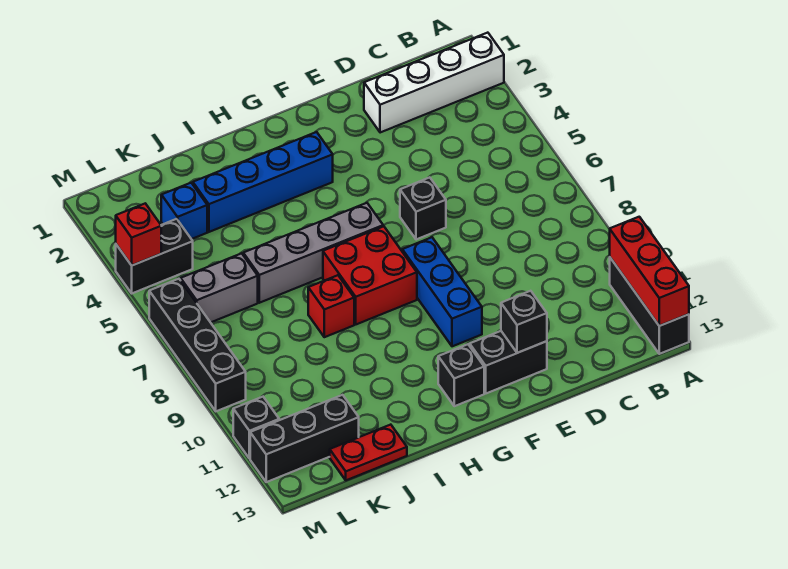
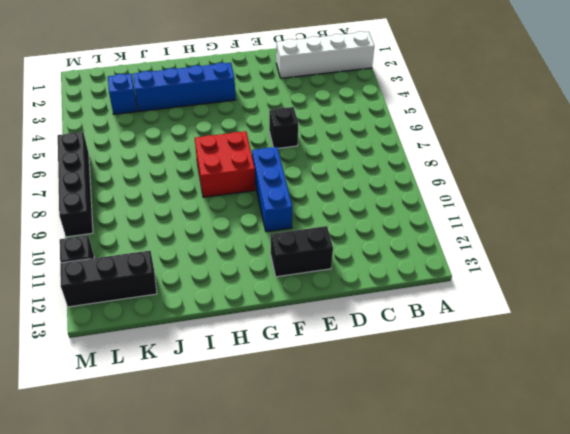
none -> black 1x3 brick [610,258,689,354]
none -> grey 1x4 brick [243,203,383,303]
none -> black 1x1 brick [438,344,484,406]

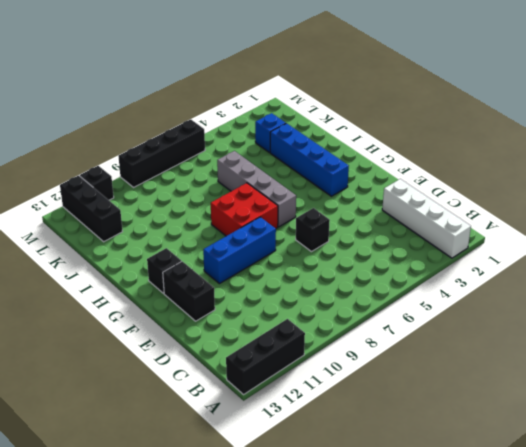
none -> red 1x1 brick [308,275,354,337]
none -> red 1x2 plate [330,425,407,480]
none -> grey 1x2 brick [181,253,258,323]

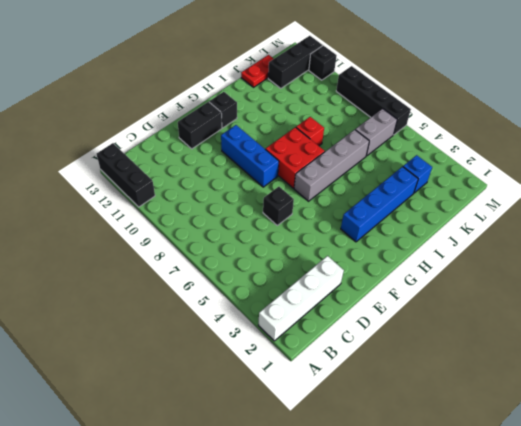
none -> black 1x2 brick [116,219,193,293]
none -> red 1x3 brick [610,217,689,326]
none -> black 1x1 brick [501,291,547,353]

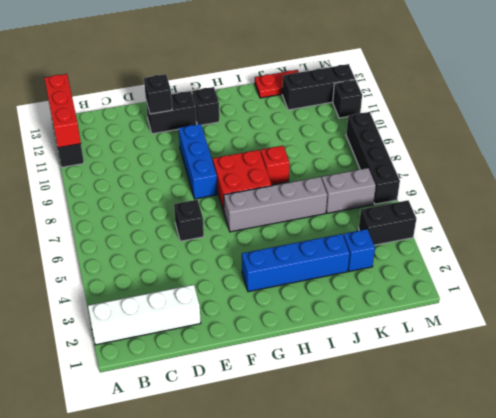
none -> red 1x1 brick [116,203,161,265]

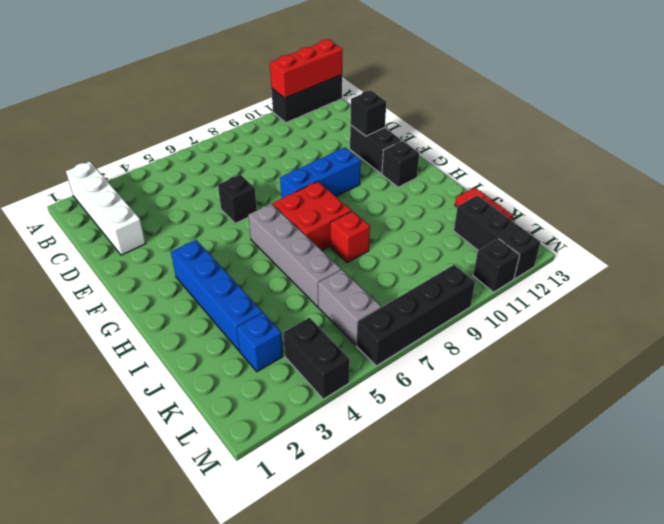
none -> red 1x1 brick [116,203,161,265]

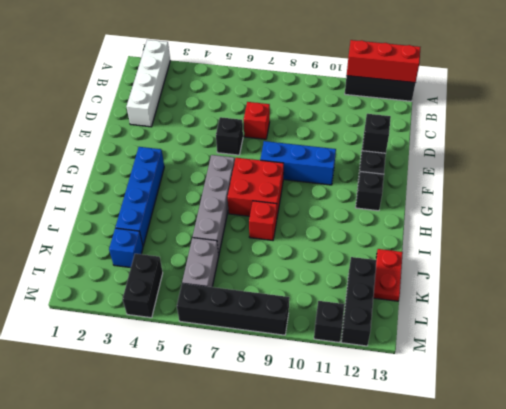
red 1x1 brick [244,102,270,139] -> red 1x1 brick moved to [116,203,161,265]

